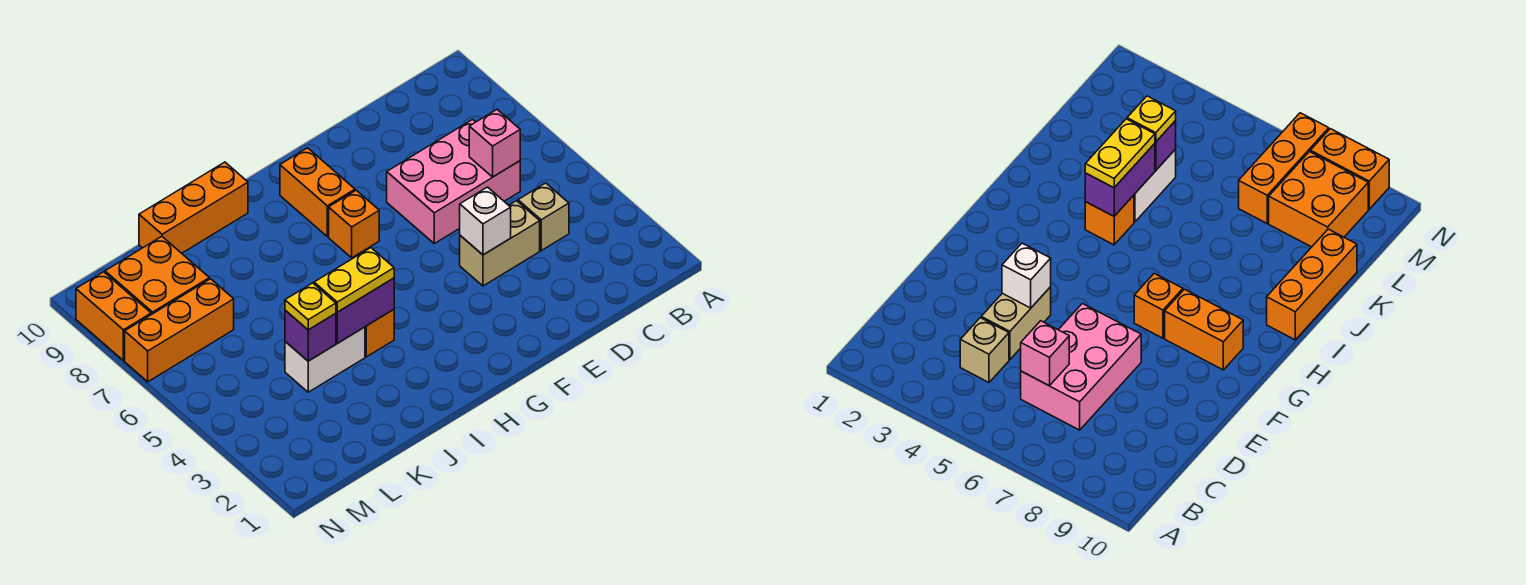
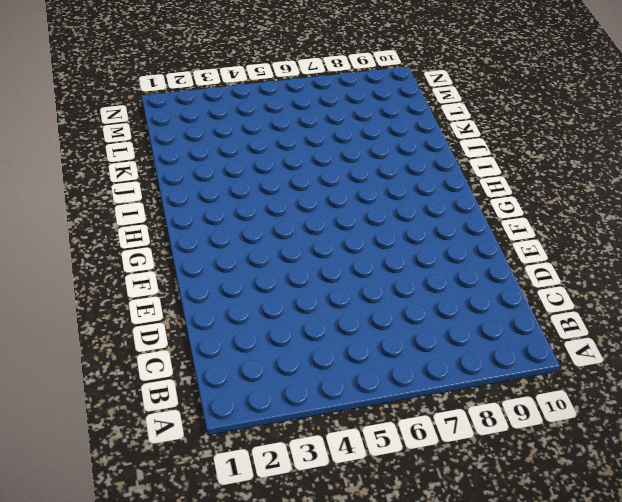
none -> tan 1x1 brick [518,183,569,250]
none -> pink 2x3 brick [387,119,520,244]
none -> tan 1x2 brick [460,201,540,286]

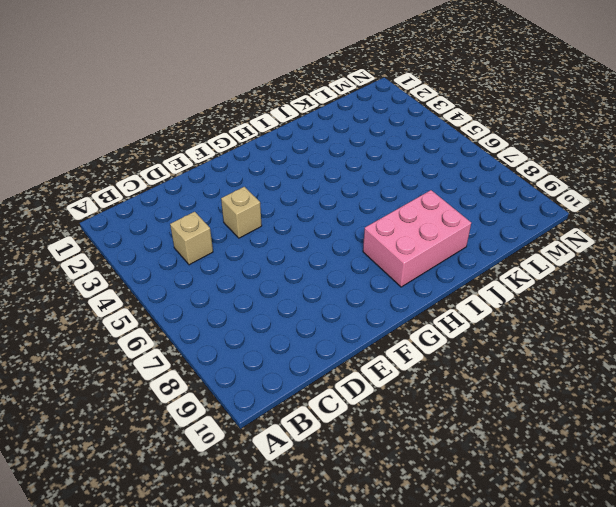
tan 1x1 brick [221,187,262,238] -> tan 1x2 brick [460,201,540,286]
pink 2x3 brick [363,190,471,287] -> pink 2x3 brick moved to [387,119,520,244]
none -> orange 1x1 brick [329,190,379,258]
none -> orange 1x2 brick [280,148,355,237]
none -> orange 1x1 brick [365,310,394,357]

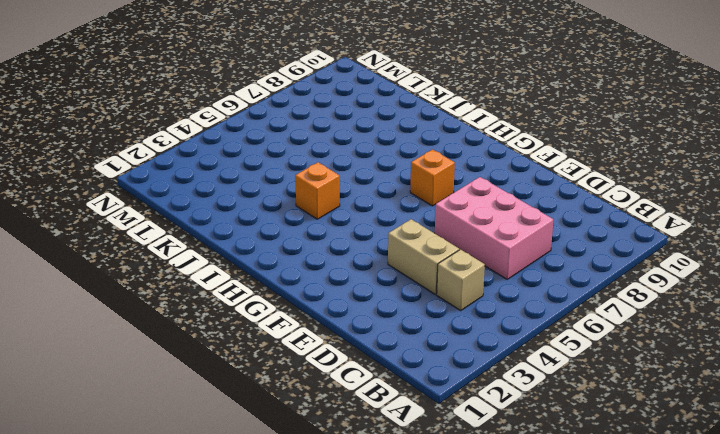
none -> orange 1x2 brick [280,148,355,237]
none -> orange 1x3 brick [139,162,248,253]
none -> white 1x2 brick [285,327,365,392]

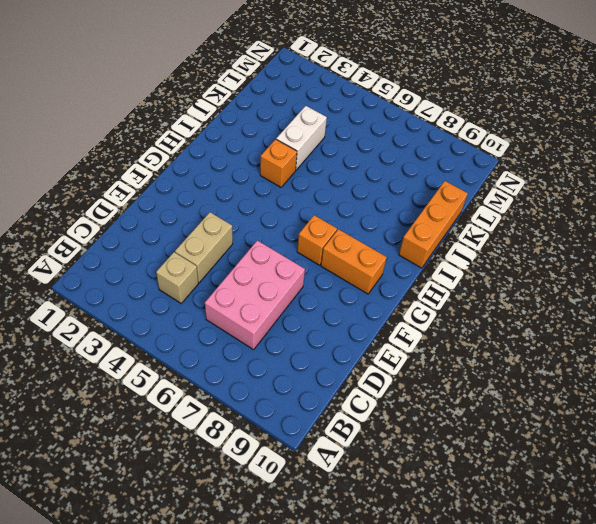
none -> orange 1x3 brick [125,279,234,382]
none -> orange 2x2 brick [105,237,209,314]
none -> orange 1x2 brick [76,272,151,361]

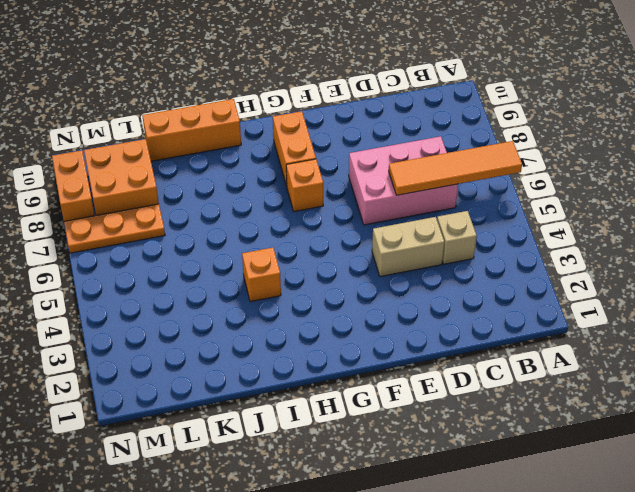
orange 1x4 tile [389,141,522,195] -> pink 1x1 brick [469,110,520,177]
orange 1x3 plate [64,204,165,253] -> orange 1x3 brick [125,279,234,382]
none -> white 1x2 brick [285,327,365,392]
none -> white 1x1 brick [460,187,511,255]
none -> purple 1x2 brick [336,278,394,343]

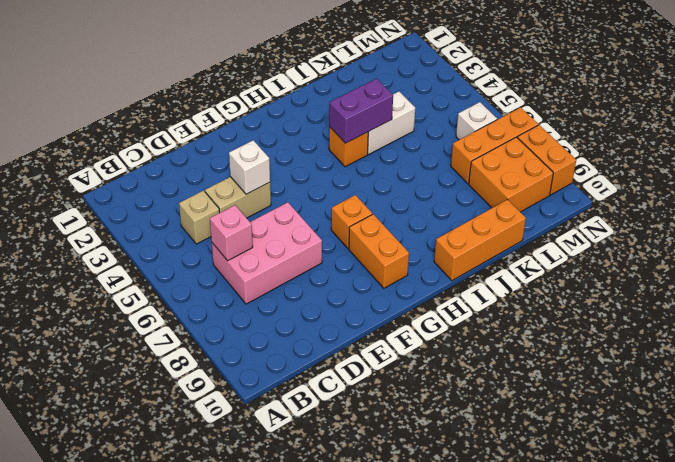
white 1x1 brick [456,102,497,140] -> none
none -> purple 1x1 brick [285,310,336,361]
none -> yellow 1x2 plate [314,248,394,312]
none -> yellow 1x1 plate [285,283,336,330]

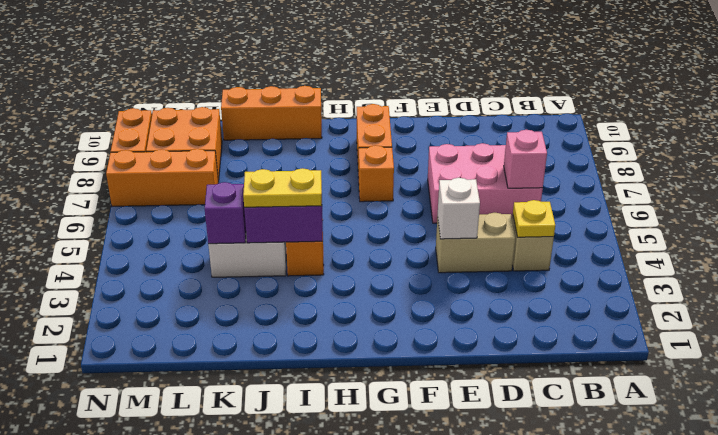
yellow 1x1 plate [513,200,555,237] -> yellow 1x1 plate moved to [285,283,336,330]

